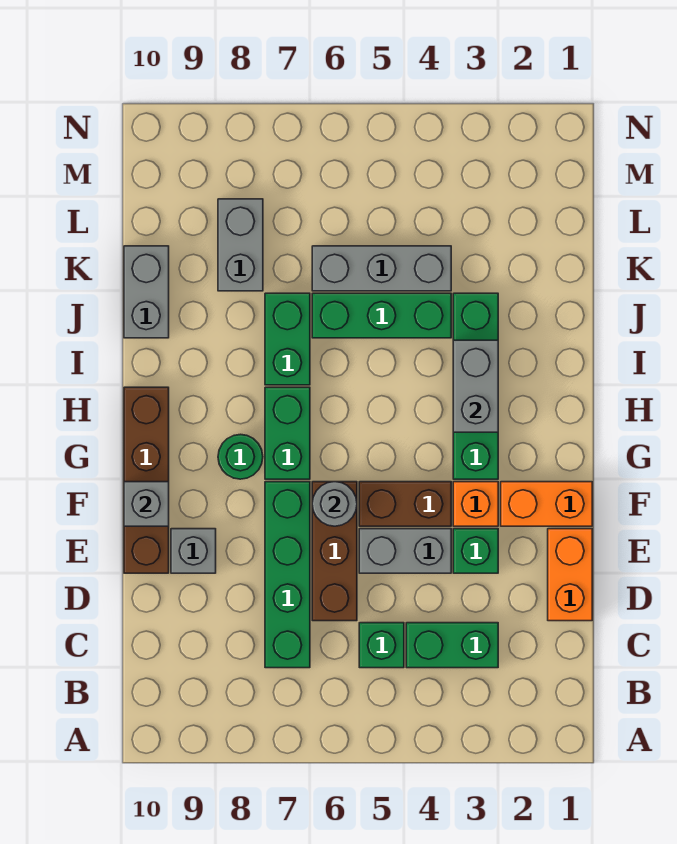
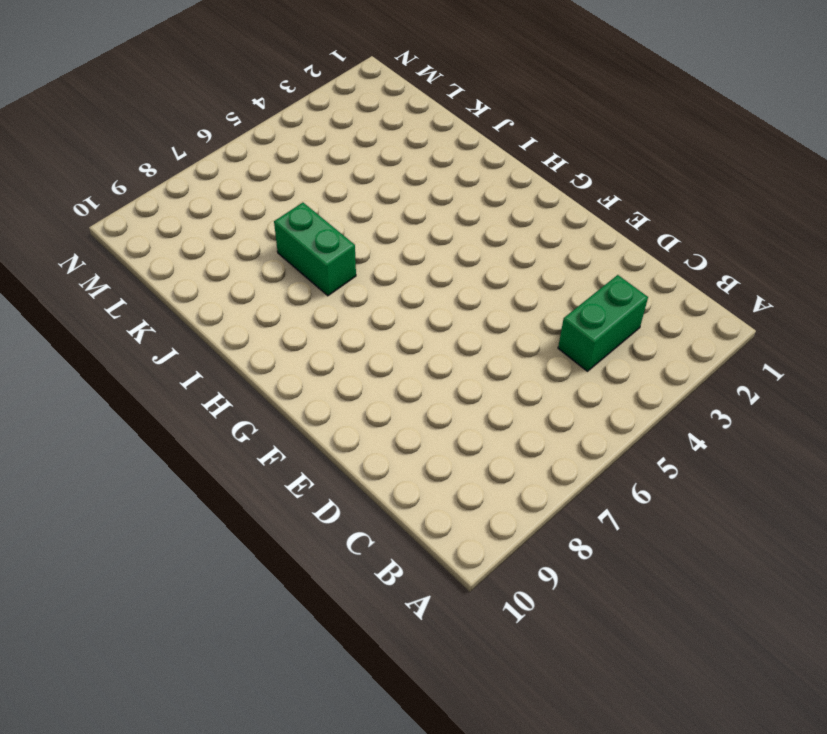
none -> green 1x1 brick [359,623,404,668]
none -> green 1x4 brick [265,482,310,668]
none -> orange 1x2 brick [548,529,592,621]

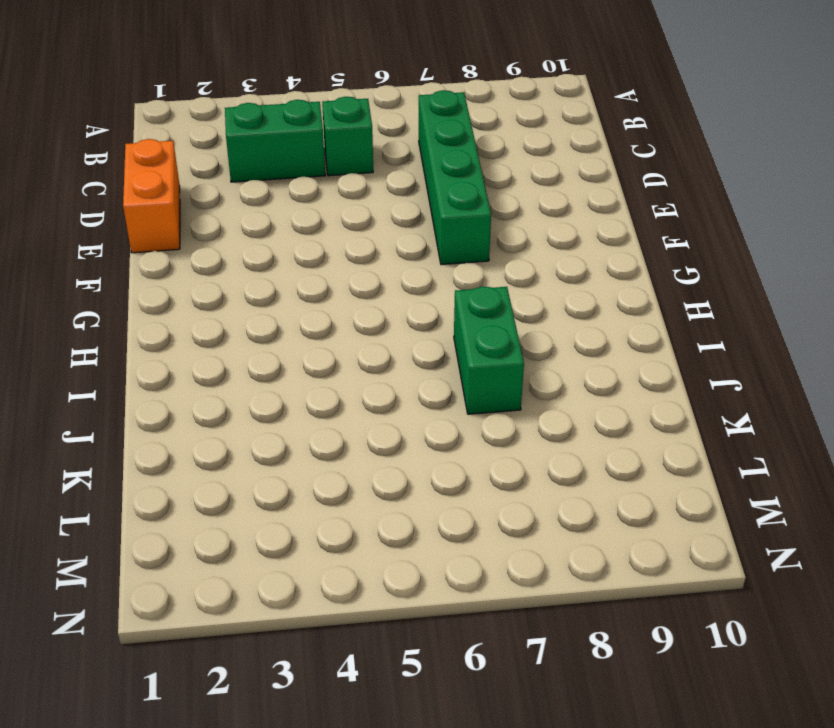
none -> brown 1x3 brick [312,482,357,621]
none -> green 1x1 brick [453,529,498,573]
none -> grey 1x2 brick [359,529,451,573]

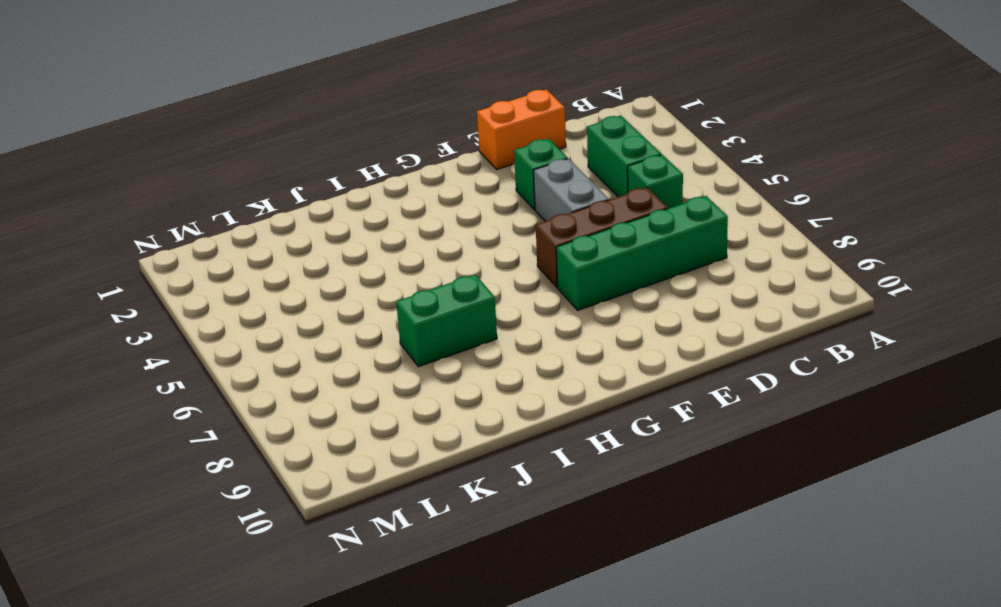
none -> grey 1x1 brick [171,529,216,573]
none -> brown 1x4 brick [124,387,169,573]
none -> orange 1x2 brick [501,482,592,526]

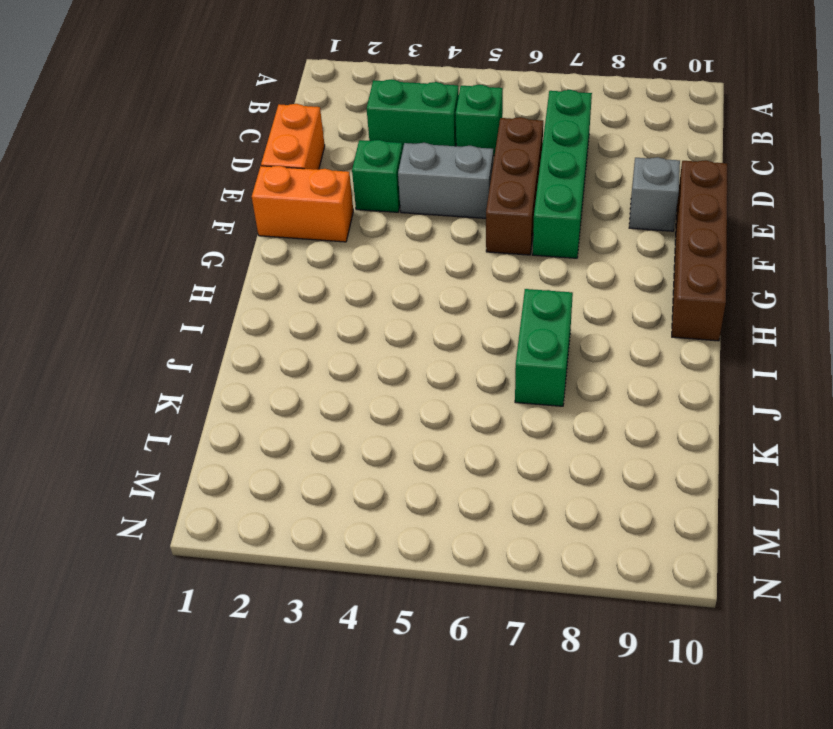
none -> orange 1x1 brick [453,482,498,526]
none -> brown 1x2 brick [359,482,451,526]
none -> green 1x4 brick [453,293,498,479]

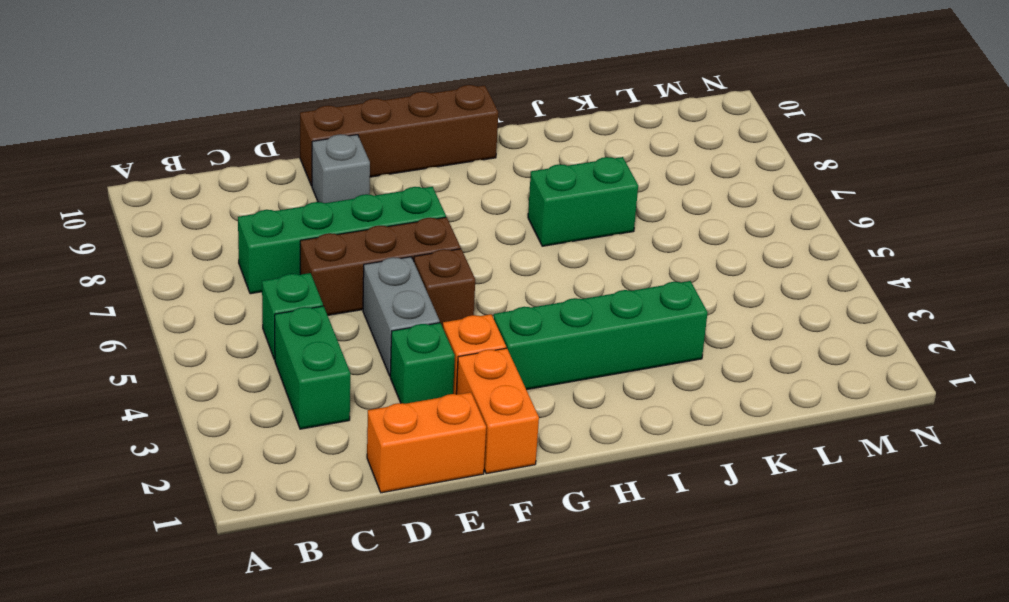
brown 1x1 brick [414,249,475,327] -> brown 1x2 brick [359,482,451,526]
none -> green 1x2 brick [265,387,310,479]
none -> green 1x1 round brick [218,434,263,479]
none -> green 1x3 brick [312,293,451,338]

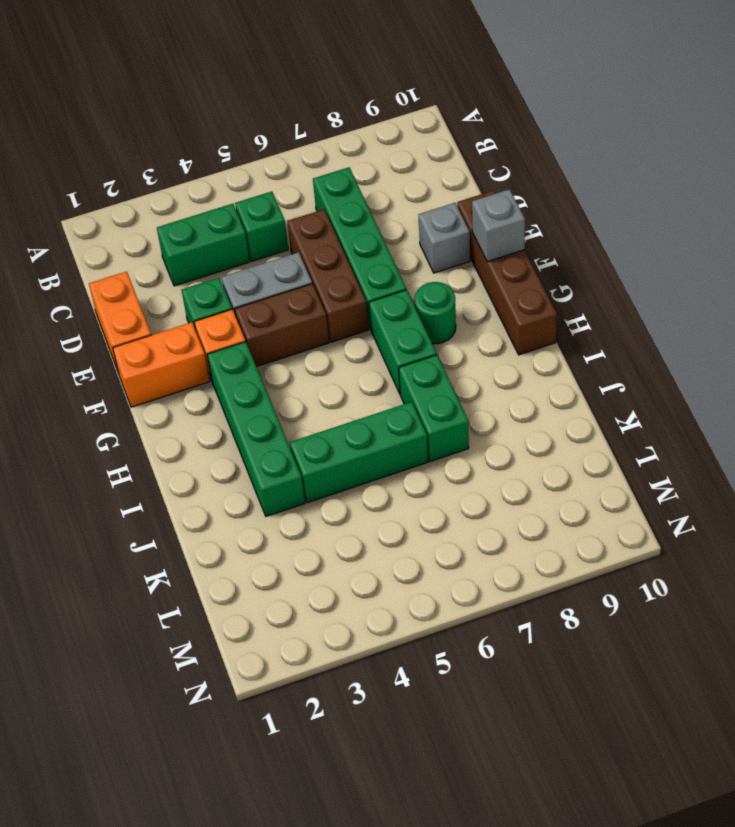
none -> grey 1x2 brick [124,246,169,338]
none -> grey 1x3 brick [312,246,451,291]
none -> grey 1x2 brick [218,199,263,291]

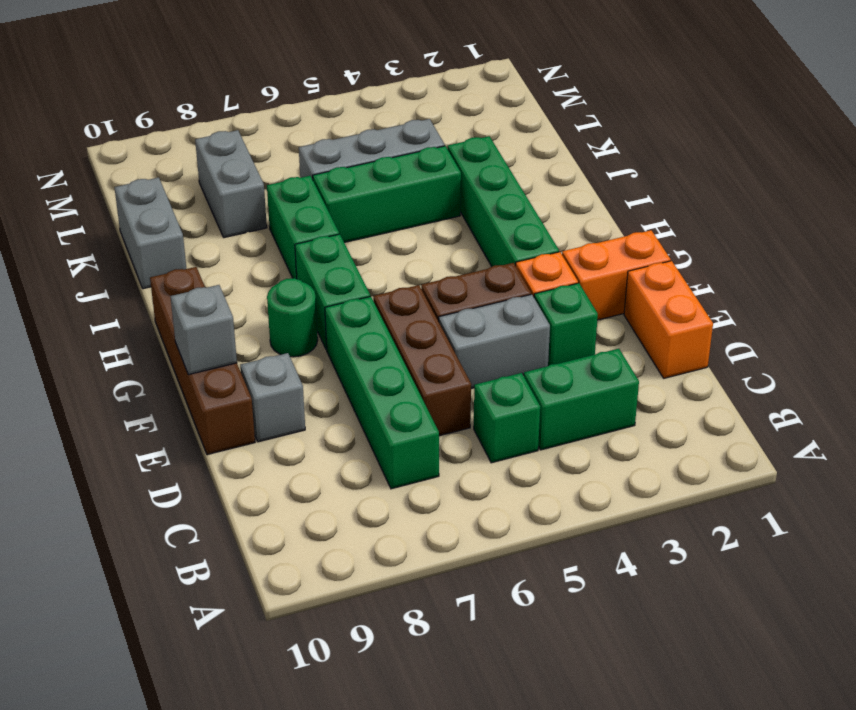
none -> grey 1x1 round brick [312,482,357,526]
none -> grey 1x2 brick [453,340,498,432]

